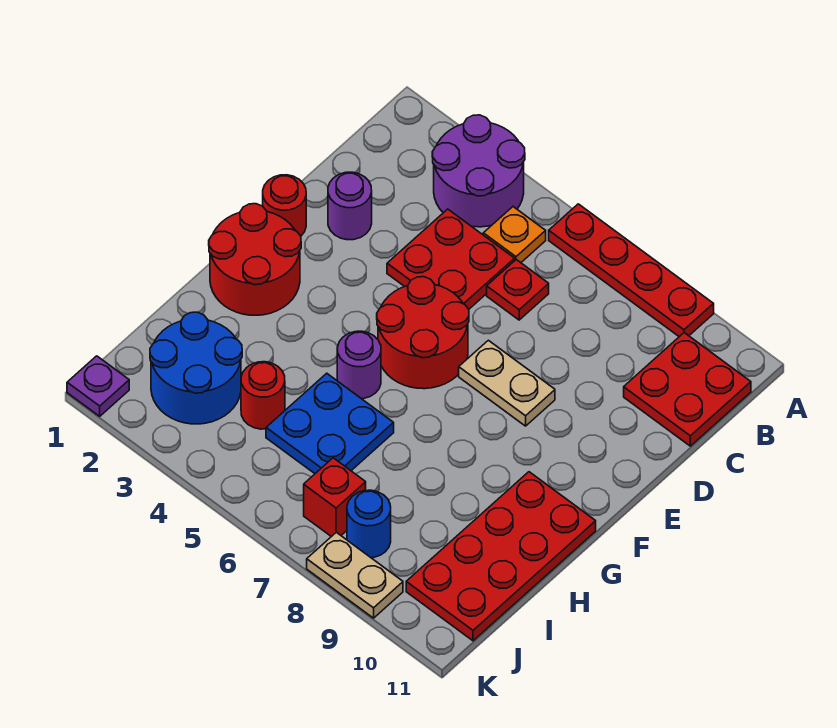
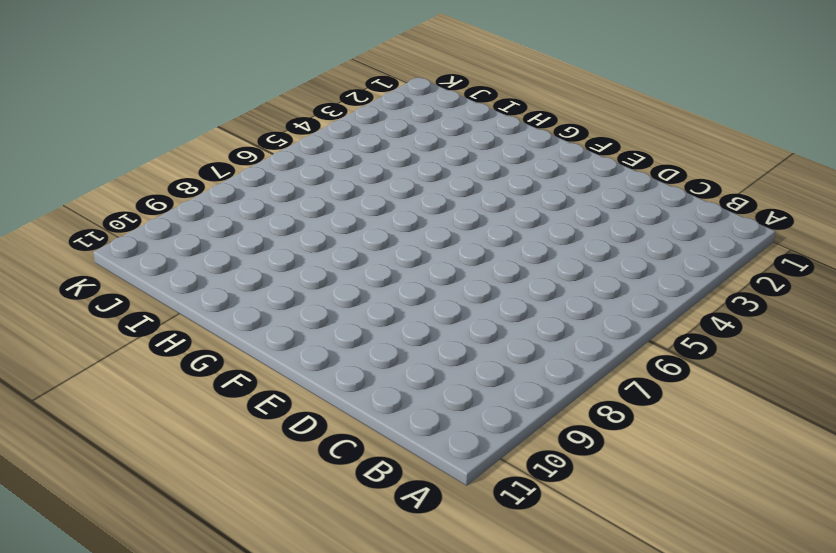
none -> purple 2x2 round brick [432,115,525,227]
none -> red 1x4 plate [549,204,714,337]
none -> orange 1x1 plate [483,207,546,263]

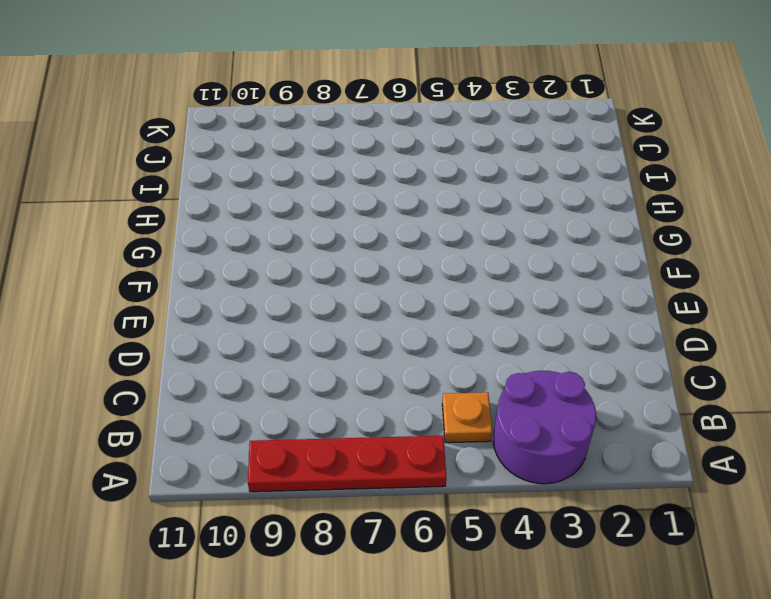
none -> red 2x2 plate [624,333,751,446]
none -> red 2x2 plate [387,209,515,309]
none -> red 1x1 plate [487,260,549,320]

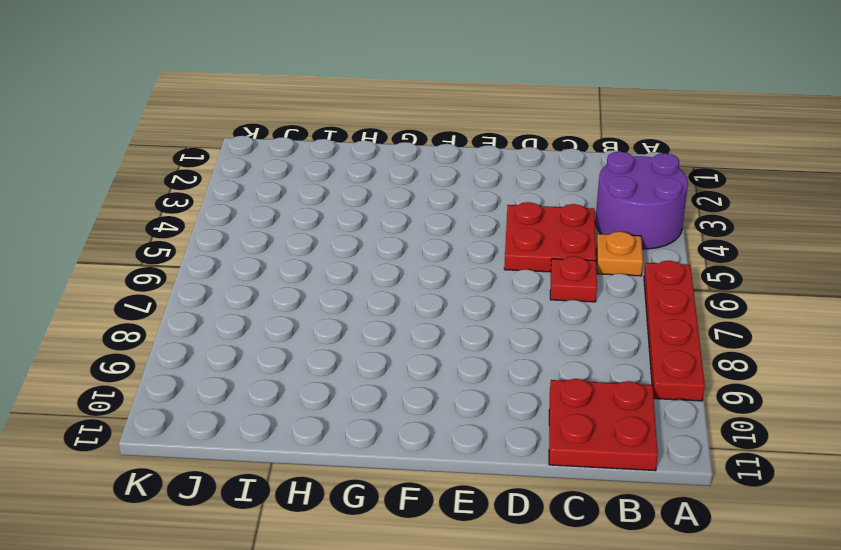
none -> purple 1x1 round brick [328,172,372,240]
none -> red 1x1 round brick [263,175,306,236]
none -> red 2x2 round brick [377,277,469,389]

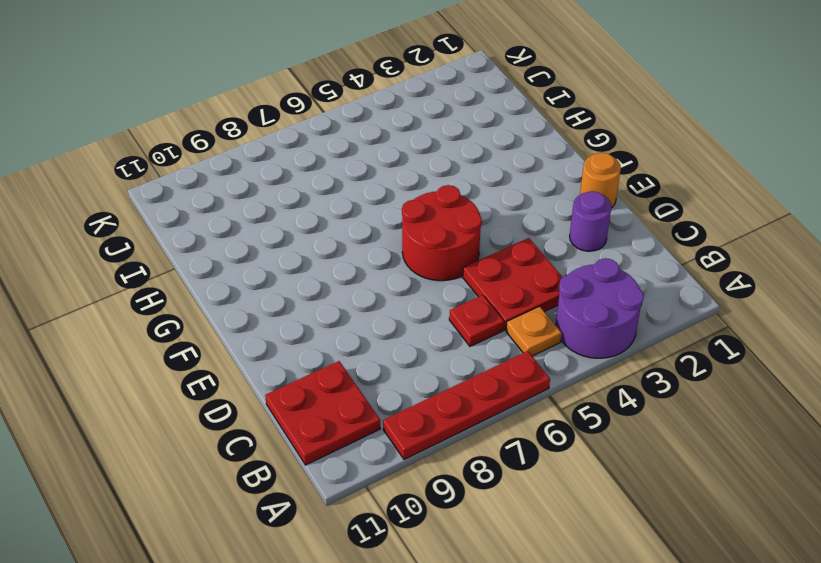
orange 1x1 round brick [580,153,621,208] -> red 1x1 round brick [263,175,306,236]
none -> tan 1x2 plate [459,340,555,426]
none -> red 2x2 round brick [209,204,301,315]
none -> purple 1x1 round brick [337,331,381,399]

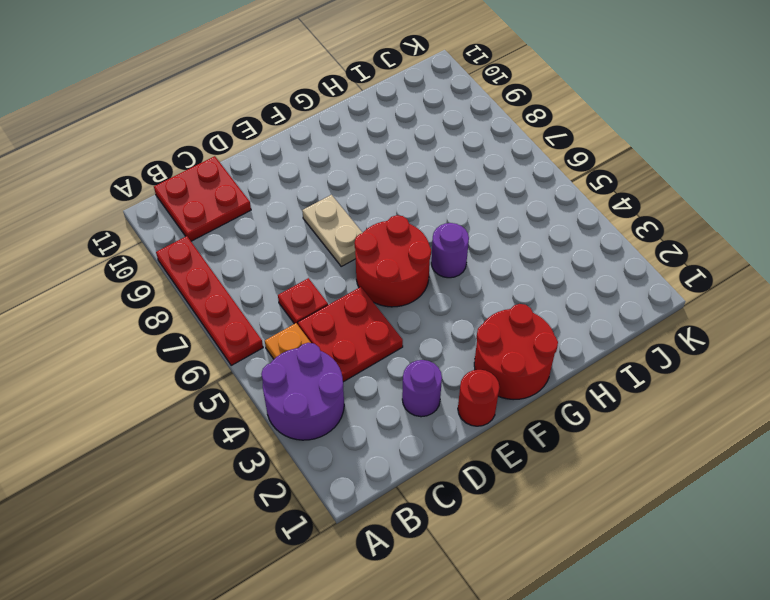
none -> red 2x4 plate [406,472,596,641]
none -> blue 2x2 plate [266,373,394,474]
none -> blue 2x2 round brick [150,312,242,424]

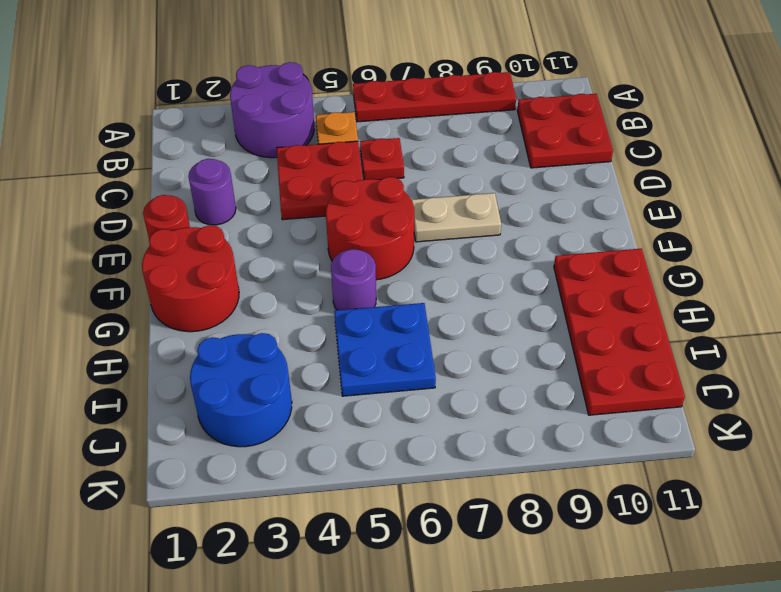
none -> red 1x1 round brick [241,362,285,429]
none -> red 1x1 brick [304,458,366,537]
none -> blue 1x1 round brick [347,490,391,558]

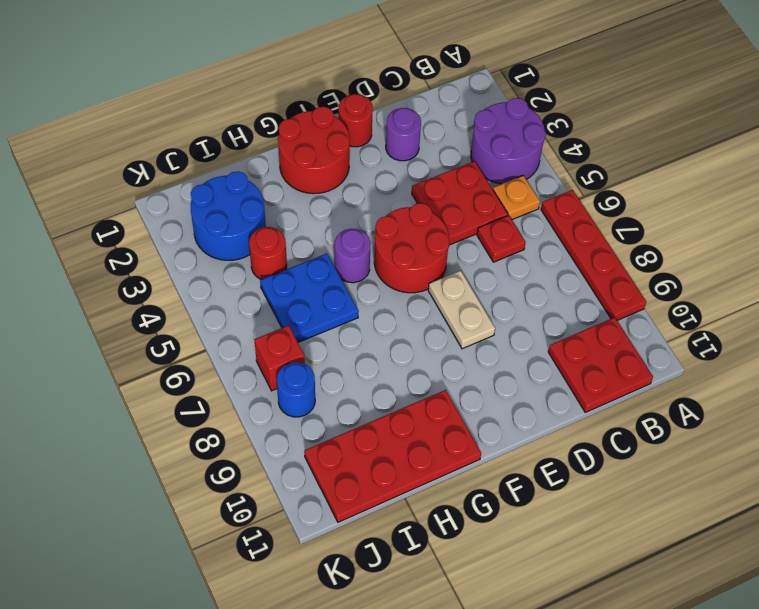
none -> purple 1x1 plate [67,356,129,416]
none -> tan 1x2 plate [307,532,403,618]

